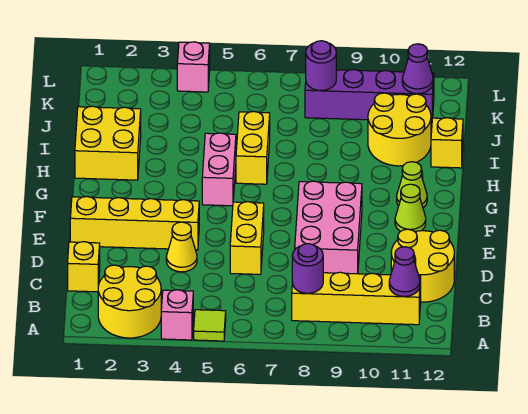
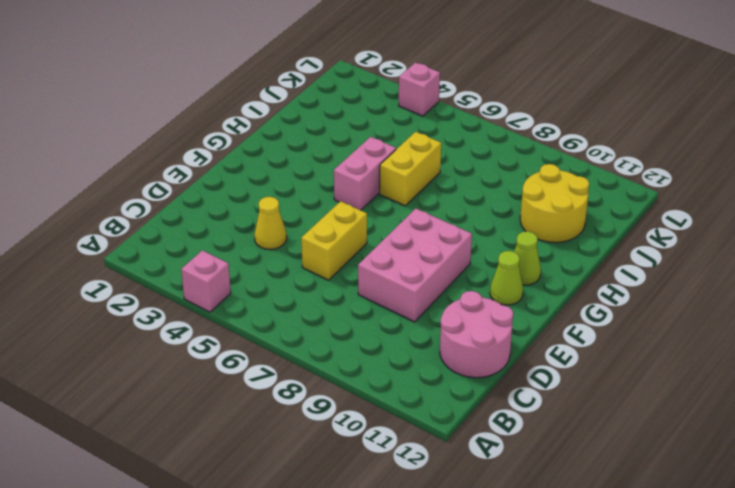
pink 2x2 round brick [440,291,513,378] -> yellow 2x2 round brick [391,229,454,302]
none -> yellow 2x2 round brick [98,265,161,338]
none -> lime 1x1 tile [194,310,226,341]
none -> yellow 1x4 brick [292,272,421,325]

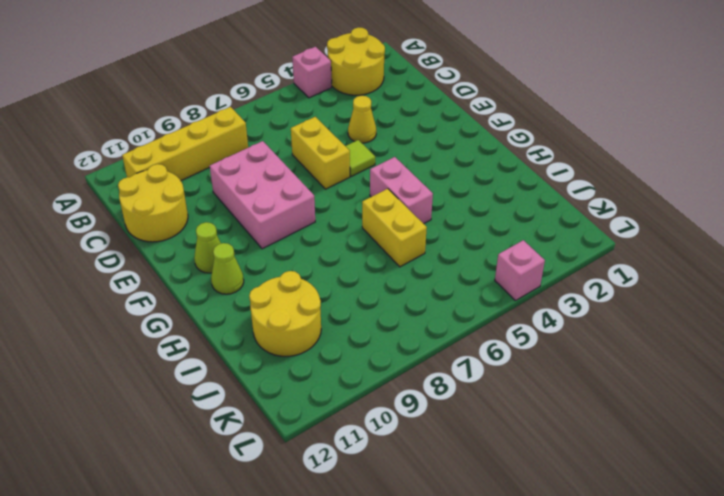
lime 1x1 tile [346,140,375,177] -> lime 1x1 tile moved to [194,310,226,341]
none -> yellow 1x1 brick [68,242,100,292]
none -> yellow 1x4 brick [70,197,199,250]
none -> yellow 2x2 brick [75,106,141,180]

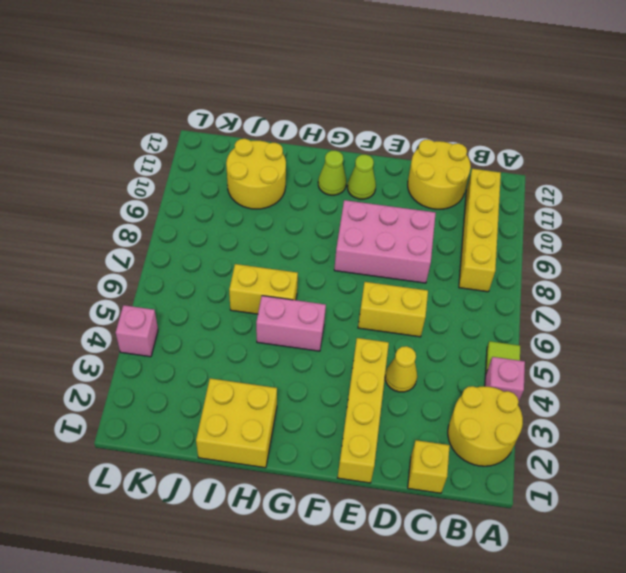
none -> yellow 1x1 brick [431,118,463,168]
none -> purple 1x4 brick [305,69,434,122]
none -> purple 1x1 round brick [292,244,323,293]

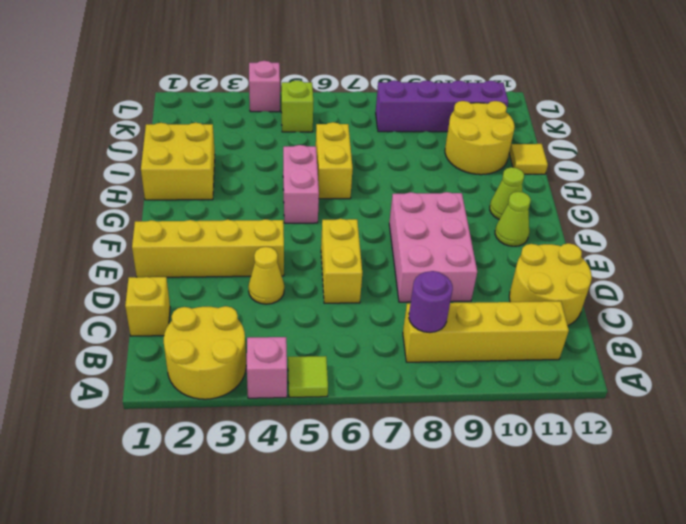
yellow 1x1 tile [509,144,548,174] -> yellow 1x1 brick [431,118,463,168]
lime 1x1 brick [281,80,313,132] -> none
none -> purple 1x1 cone [389,247,420,296]
none -> purple 1x1 round brick [306,41,336,91]
none -> purple 1x1 cone [402,44,433,94]

